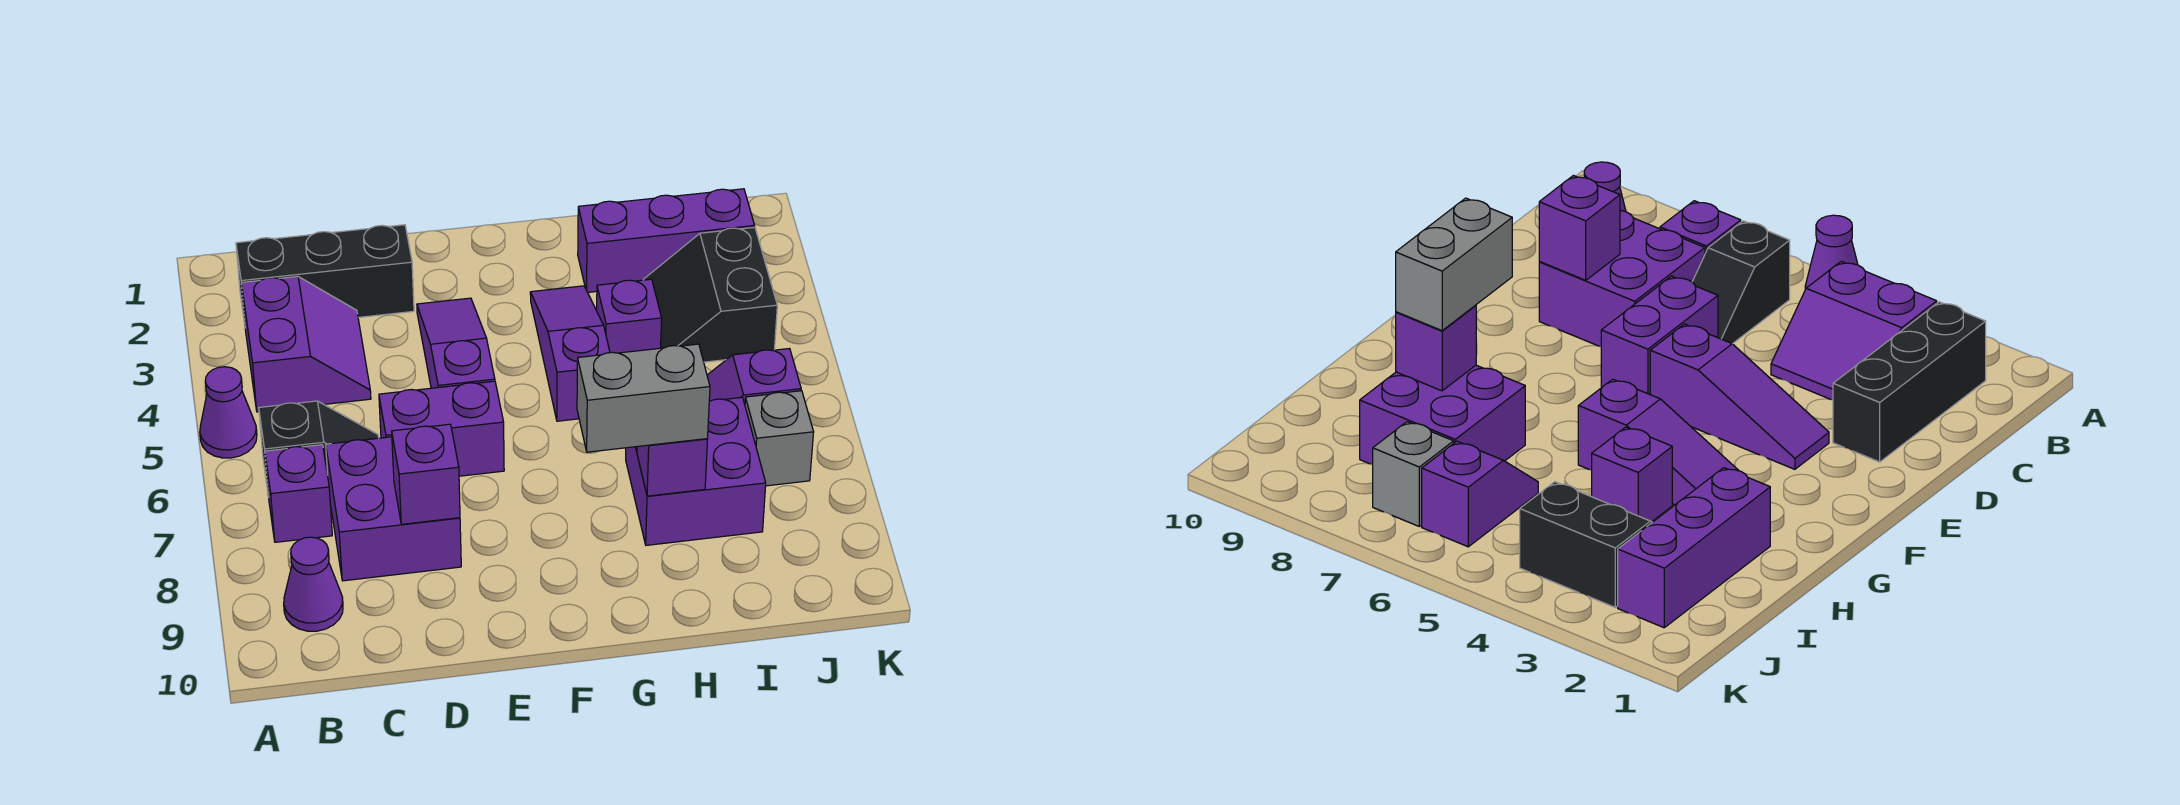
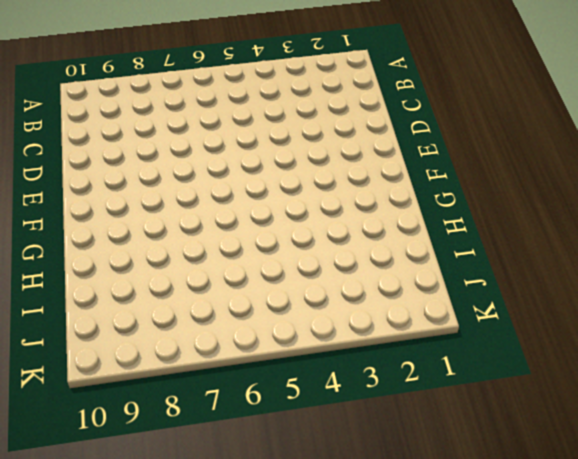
none -> purple 1x1 cone [200,367,257,458]
none -> black 1x3 brick [236,225,414,323]
none -> purple 2x2 slope [241,277,371,412]

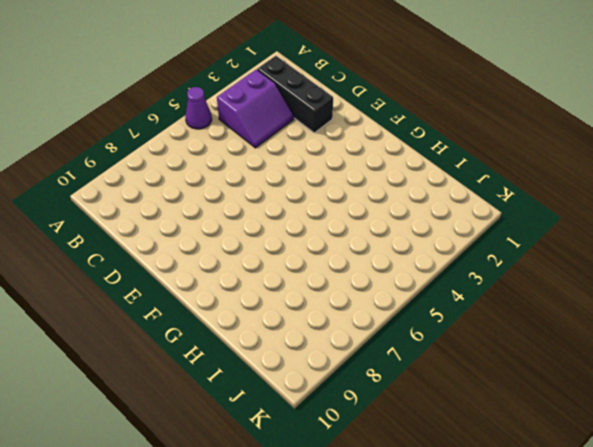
none -> black 1x2 slope [259,401,378,497]
none -> purple 1x1 brick [265,445,332,542]
none -> purple 1x1 cone [284,537,343,631]

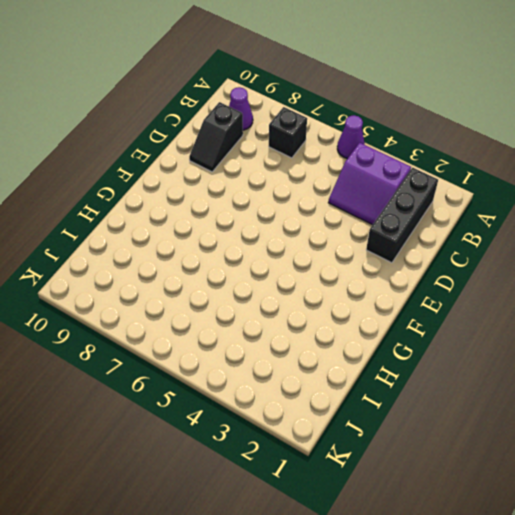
black 1x1 brick [269,107,307,158] -> purple 1x1 brick [265,445,332,542]
black 1x2 slope [189,102,243,172] -> black 1x2 slope moved to [259,401,378,497]
none -> purple 2x2 brick [326,437,461,581]
none -> purple 1x2 brick [379,381,504,476]
none -> purple 1x3 slope [417,298,495,388]

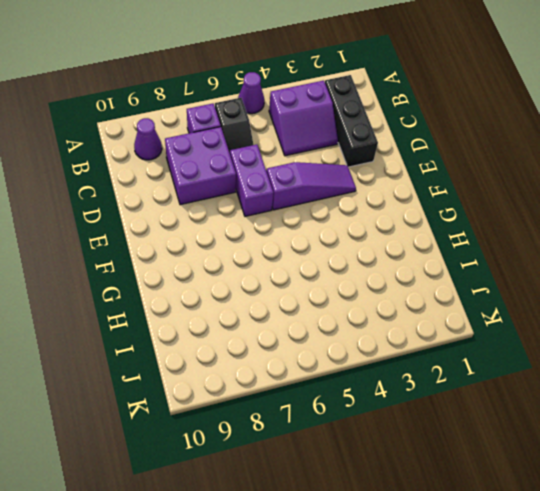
none -> purple 1x3 slope [530,286,610,421]
none -> purple 1x3 brick [578,189,755,292]
none -> purple 1x1 brick [597,279,662,353]

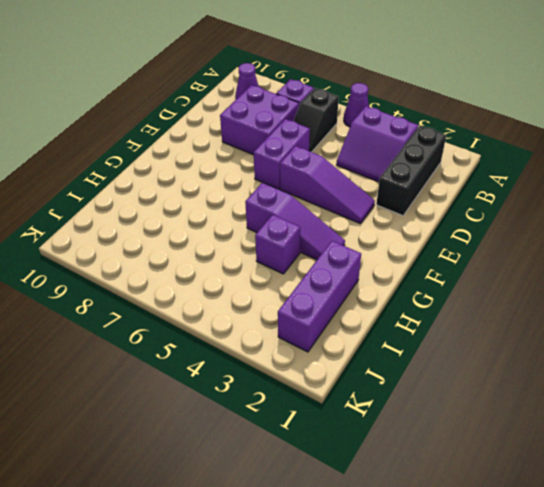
none -> purple 2x2 brick [626,397,766,545]
none -> black 2x2 slope [643,227,777,362]
none -> purple 1x2 slope [707,349,801,404]

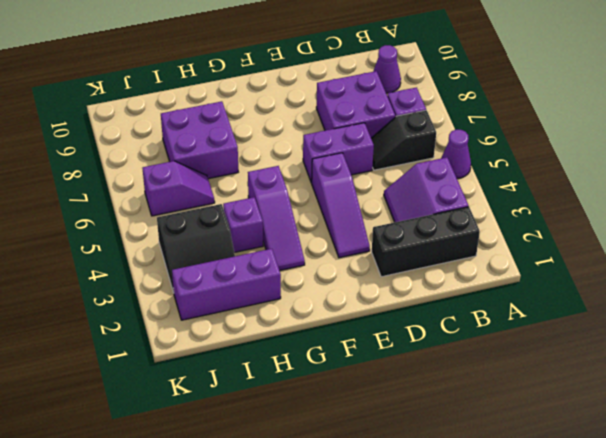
black 2x2 slope [157,204,235,293] -> black 2x2 slope turned to [643,227,777,362]
none -> grey 1x1 brick [745,391,814,486]
none -> purple 1x1 brick [392,424,460,524]
none -> purple 1x1 brick [637,439,708,496]

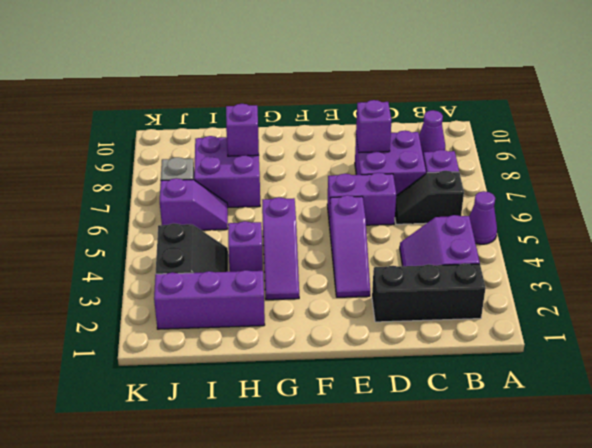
none -> grey 1x2 brick [577,344,710,452]

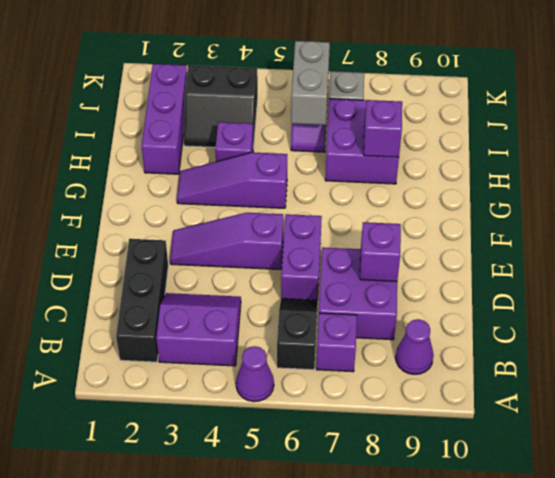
grey 1x2 brick [291,41,330,125] -> grey 1x2 brick moved to [577,344,710,452]

